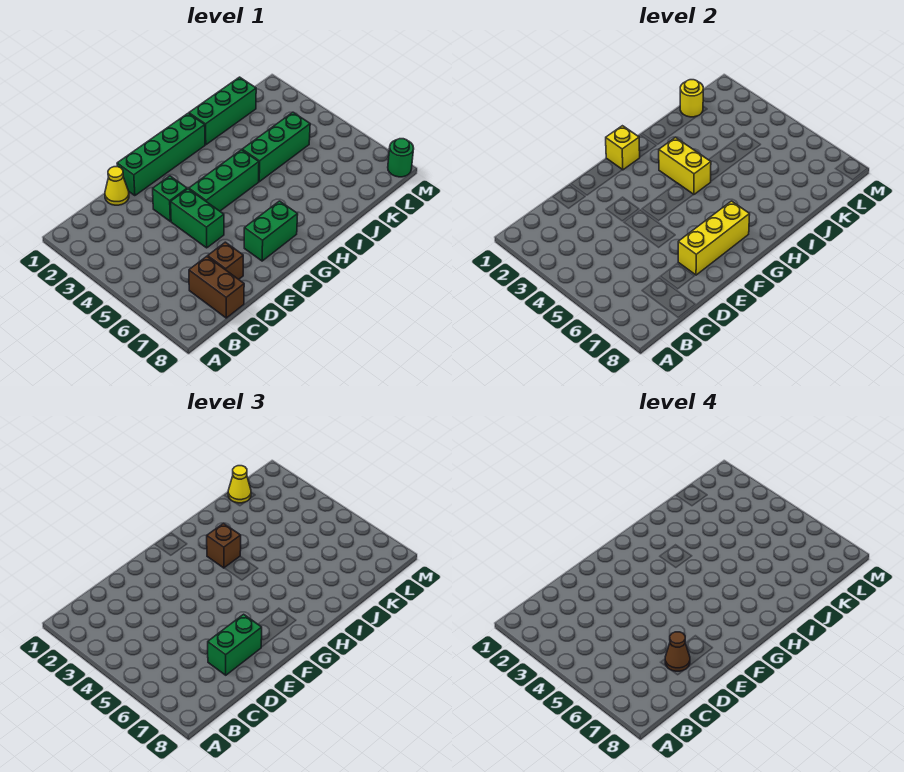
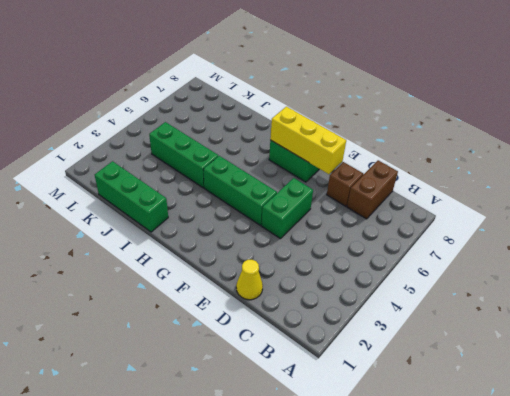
none -> green 1x4 brick [117,113,205,196]
none -> green 1x1 brick [153,176,187,221]
none -> green 1x1 round brick [388,139,414,177]

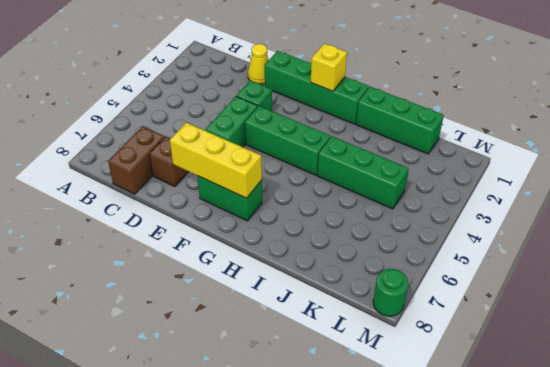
none -> yellow 1x2 brick [659,138,711,194]
none -> yellow 1x1 round brick [680,80,703,117]
none -> green 1x2 brick [208,614,262,675]

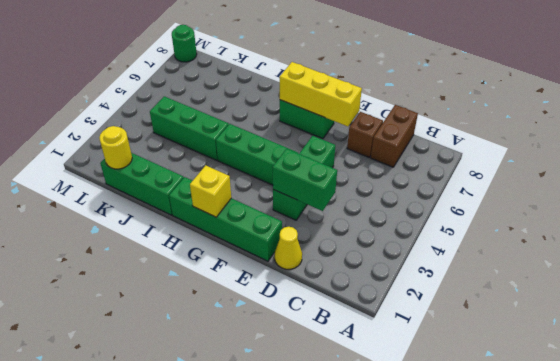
green 1x2 brick [273,149,337,211] -> green 1x2 brick moved to [208,614,262,675]
none -> yellow 1x2 brick [659,138,711,194]
none -> brown 1x1 brick [207,524,241,568]
none -> yellow 1x1 cone [228,466,251,503]

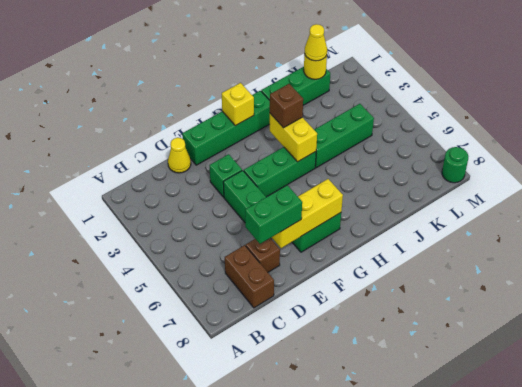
none -> brown 1x1 cone [665,632,690,671]

